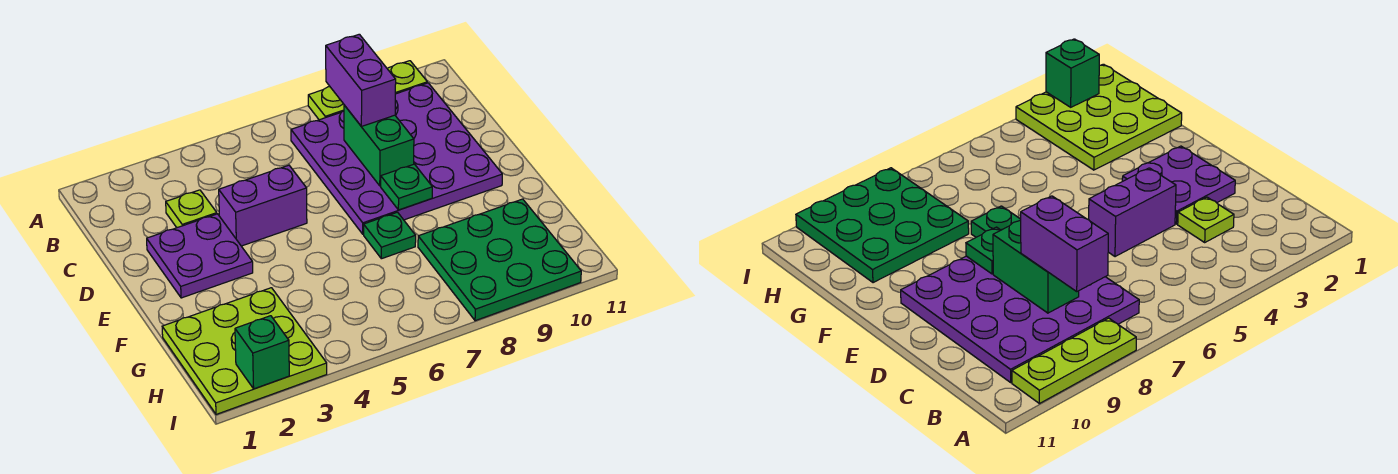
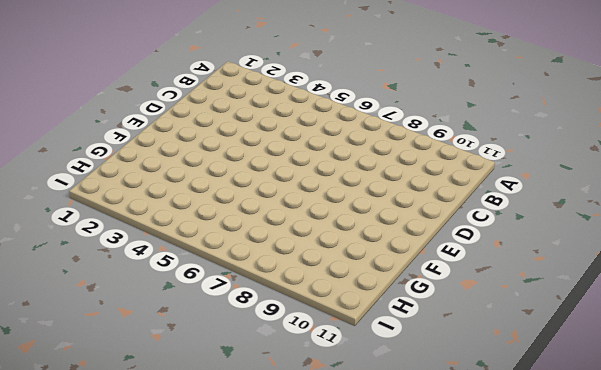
none -> lime 1x3 plate [308,61,427,120]
none -> purple 4x4 plate [291,83,502,234]
none -> lime 1x1 plate [166,190,217,228]

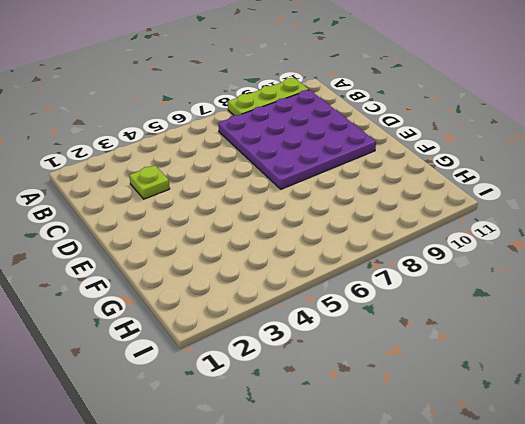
none -> purple 2x2 plate [147,214,253,298]
none -> purple 1x2 brick [219,165,307,246]
none -> green 1x1 plate [364,212,416,259]

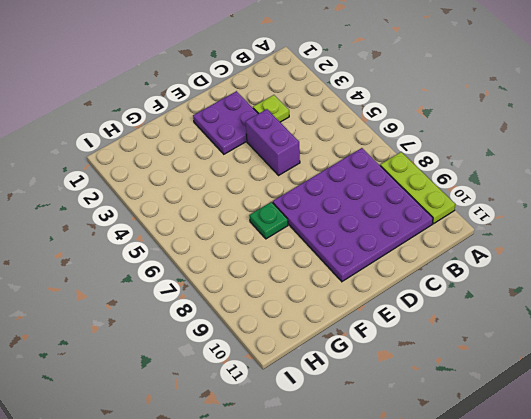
none -> lime 3x3 plate [162,288,327,414]
none -> green 3x3 plate [418,199,581,321]
none -> green 1x2 brick [344,105,414,186]

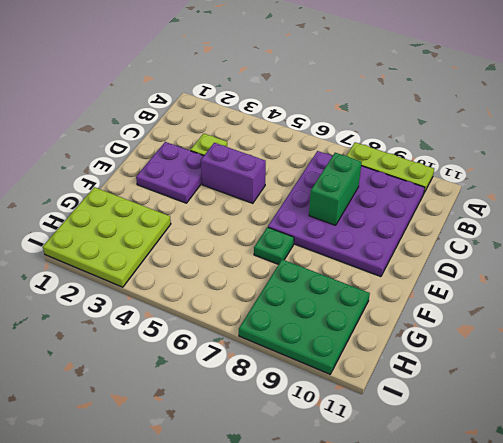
none -> green 1x1 plate [381,164,432,210]
none -> green 1x1 brick [235,316,289,389]
none -> purple 1x2 brick [326,34,396,127]

